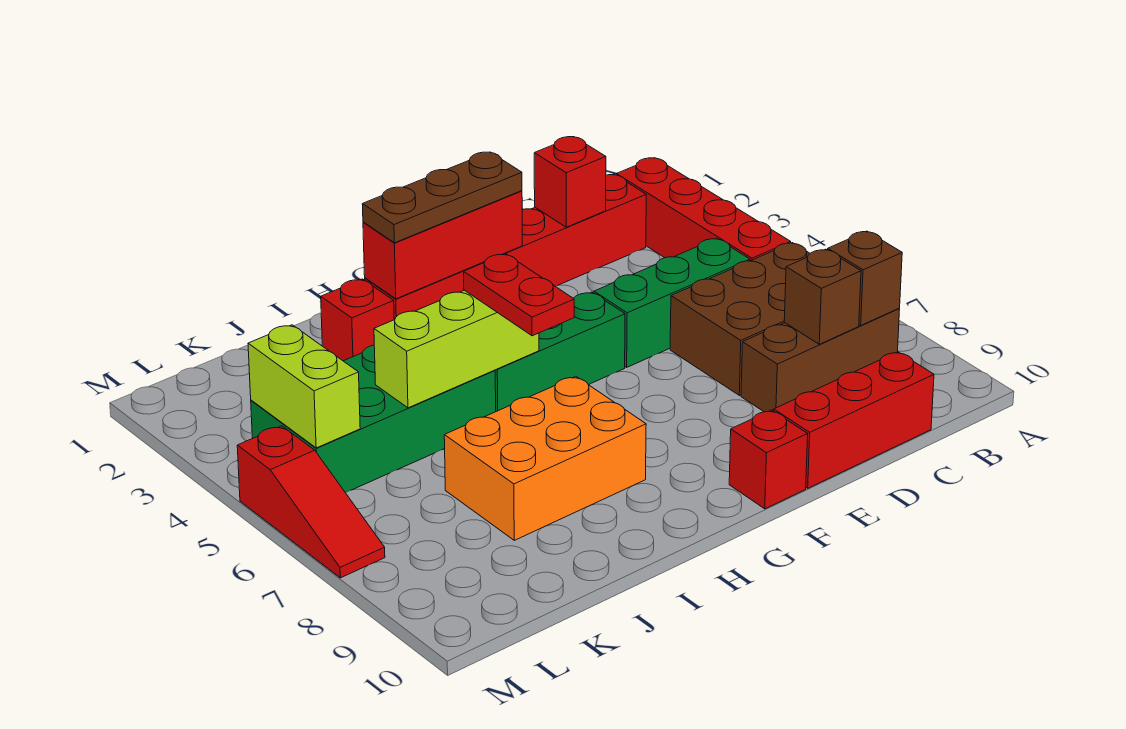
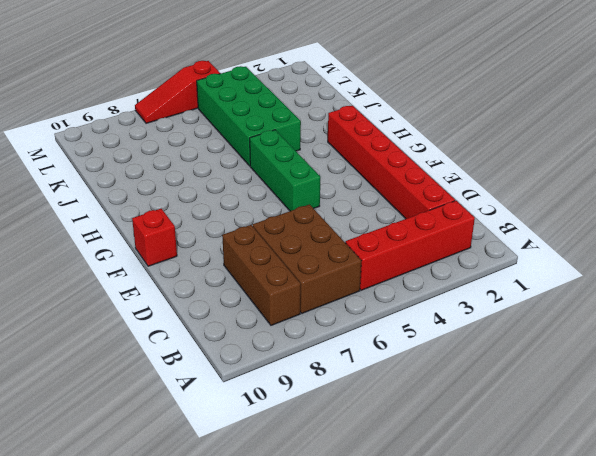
none -> green 1x3 brick [594,238,750,367]
none -> red 1x3 brick [774,352,934,488]
none -> orange 2x3 brick [444,376,646,540]

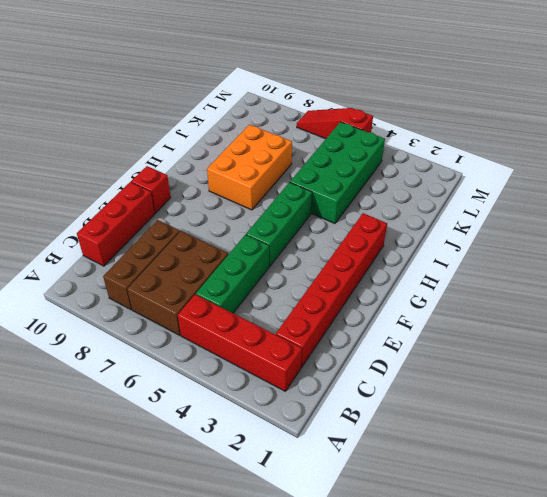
none -> red 1x1 brick [321,279,394,361]
none -> brown 1x1 brick [828,231,902,325]
none -> brown 1x1 brick [784,249,861,344]

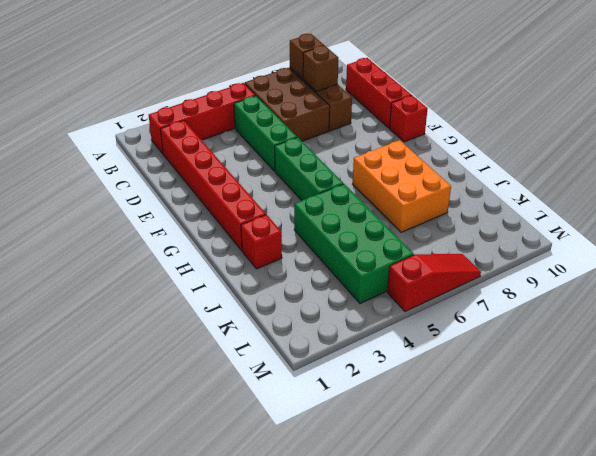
none -> red 1x1 brick [534,137,606,227]
none -> red 1x3 brick [363,191,522,299]
none -> lime 1x3 brick [374,290,539,408]

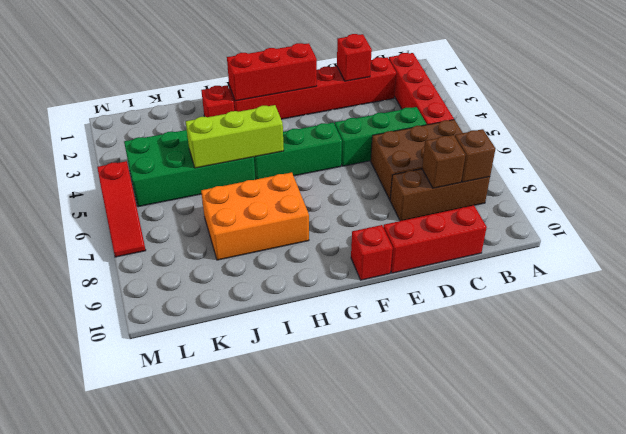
none -> lime 1x2 brick [248,325,360,448]
none -> brown 1x3 plate [362,152,522,243]
none -> red 1x2 plate [464,254,574,336]

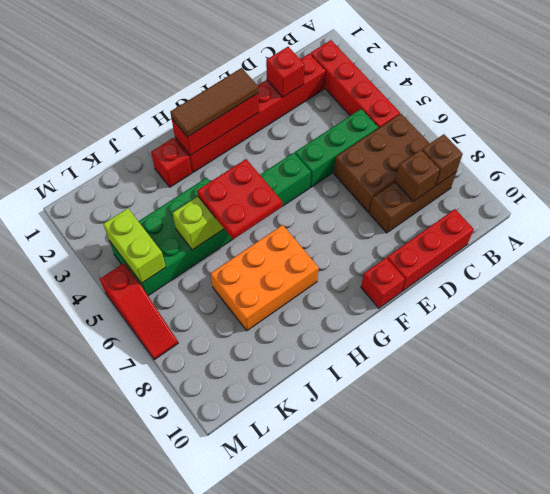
brown 1x3 tile [170,68,258,137] -> brown 1x3 plate [362,152,522,243]
red 2x2 plate [197,159,282,239] -> red 1x2 plate [464,254,574,336]

